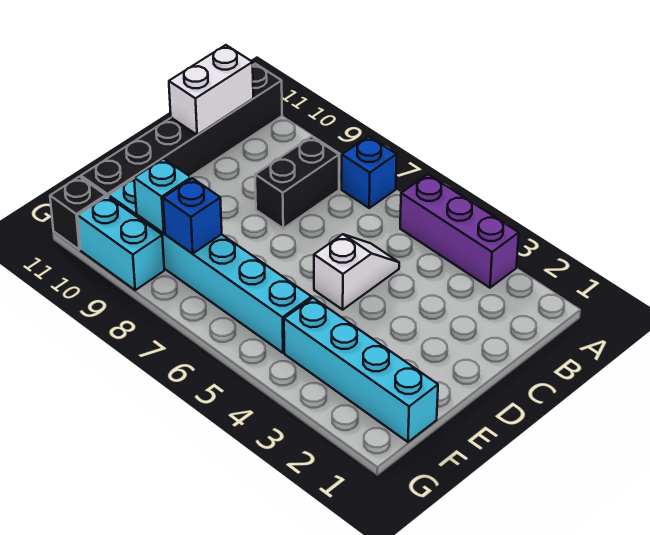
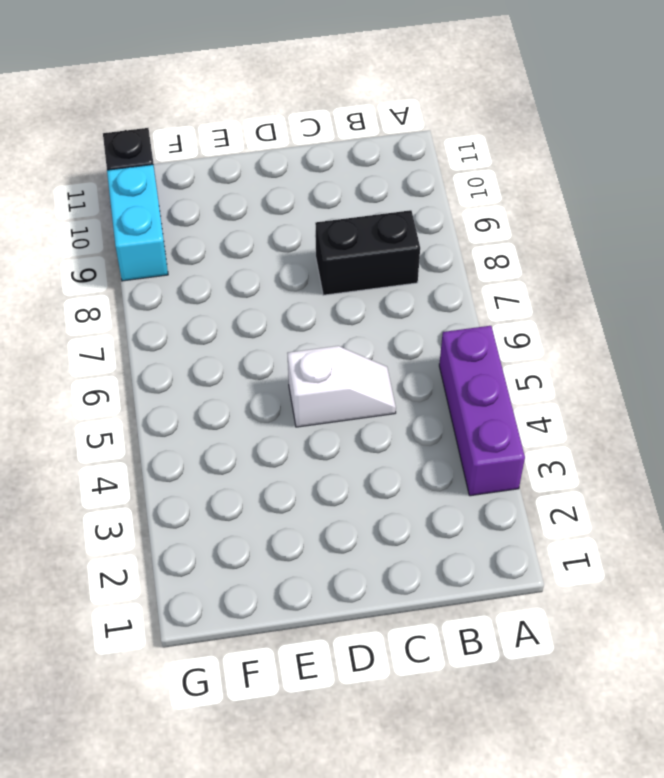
none -> blue 1x1 brick [342,136,397,208]
none -> black 1x6 brick [81,64,282,197]
none -> cyan 1x4 brick [284,298,438,442]

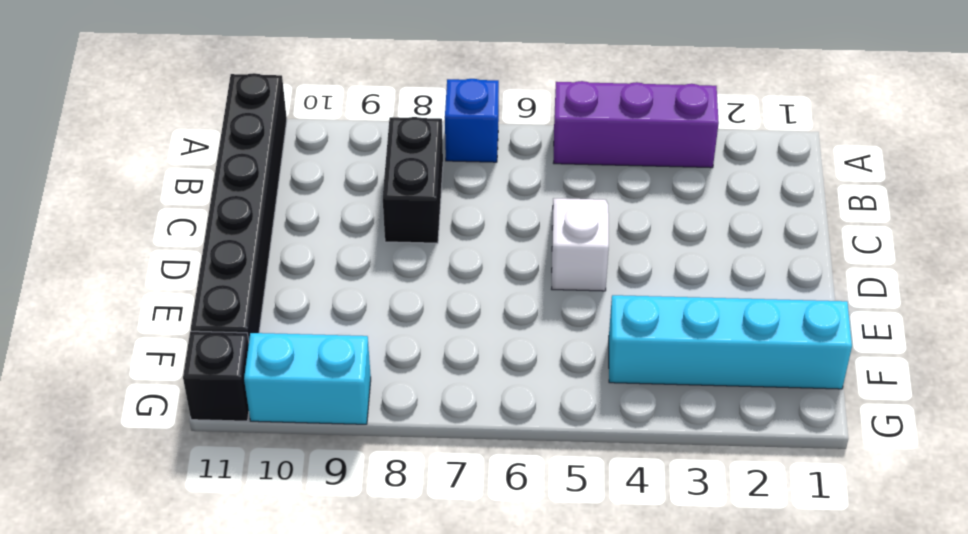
none -> cyan 1x6 brick [109,179,312,353]
none -> white 1x2 brick [169,45,253,135]
none -> blue 1x1 brick [163,178,222,254]

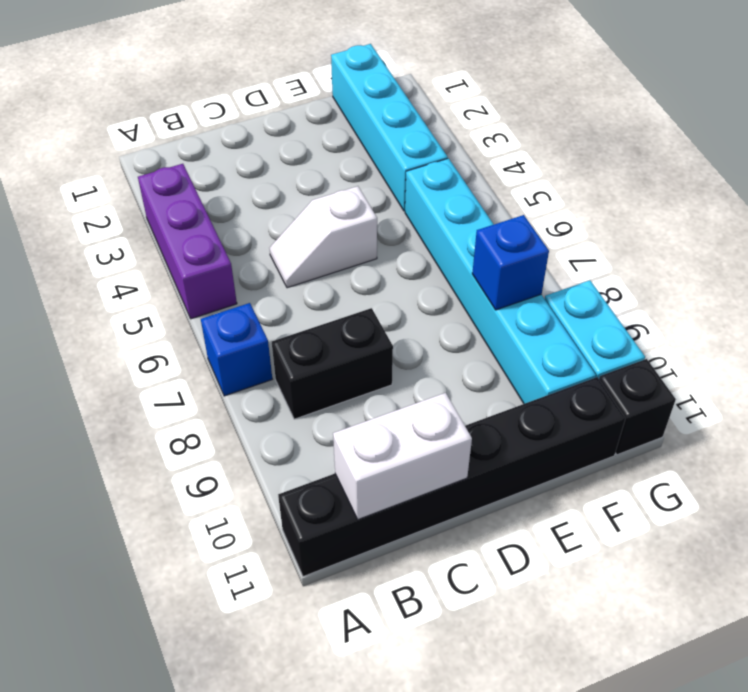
none -> cyan 1x1 brick [134,159,191,233]

